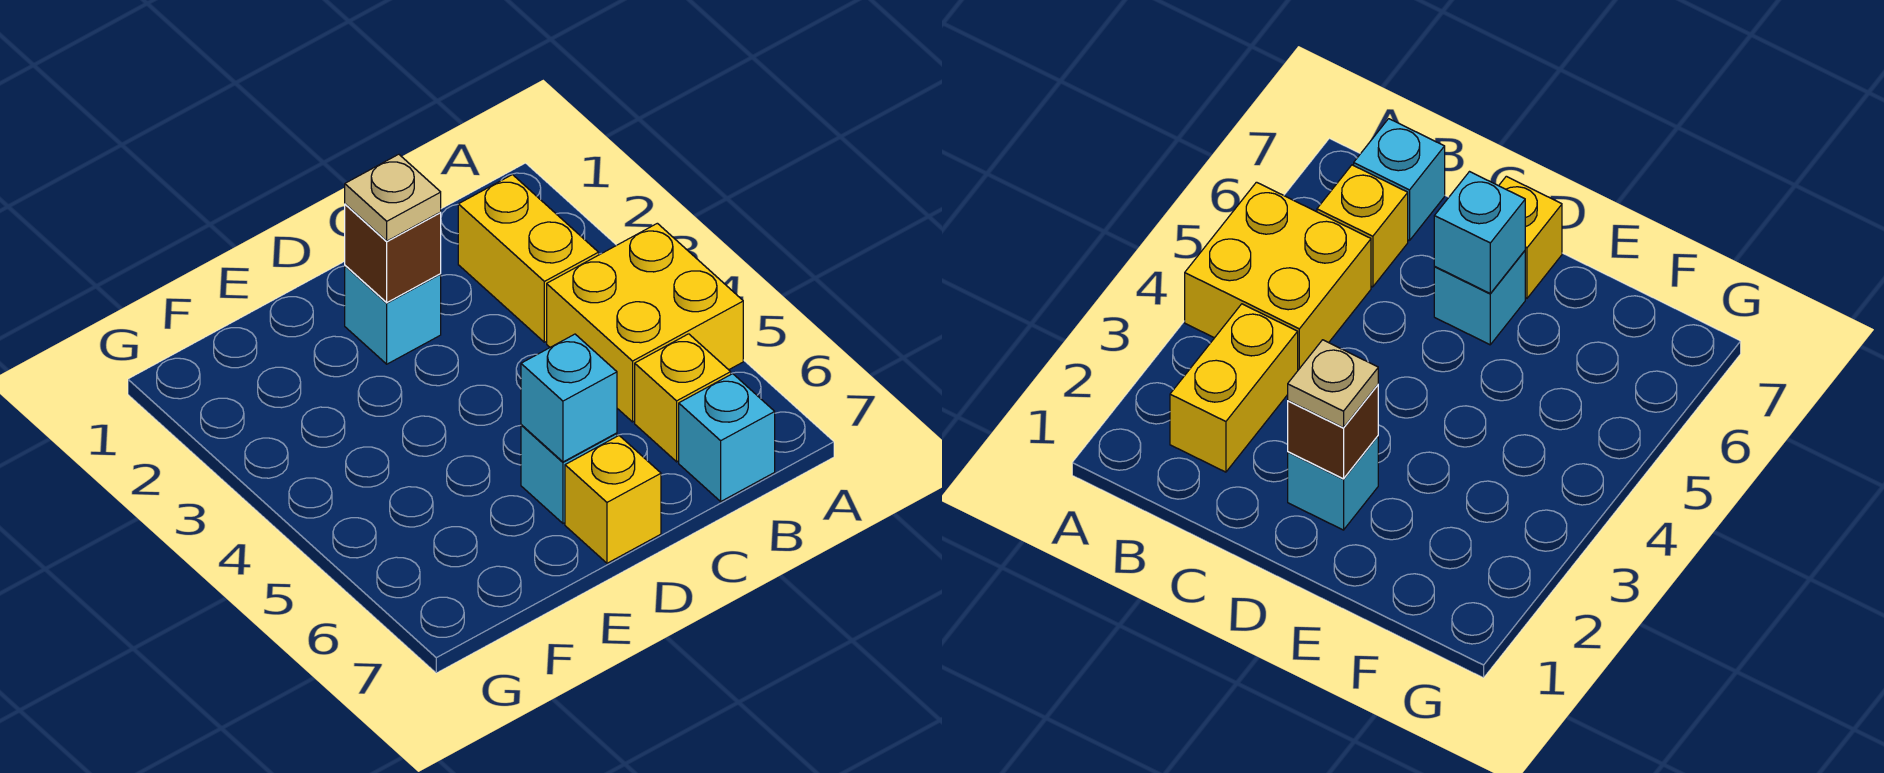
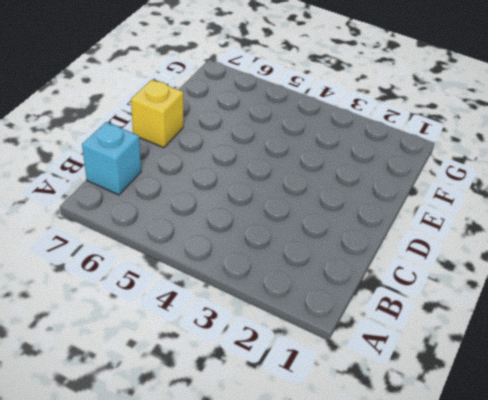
none -> yellow 2x2 brick [547,223,743,422]
none -> yellow 1x2 brick [458,175,599,342]

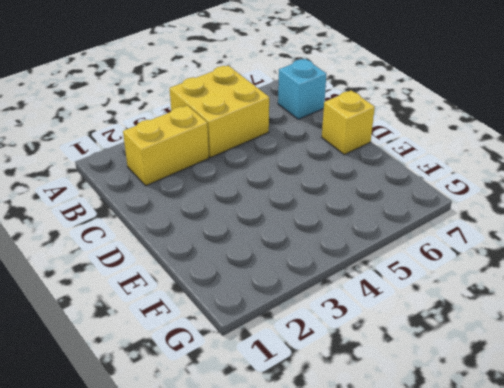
none -> yellow 1x1 brick [635,334,731,462]
none -> cyan 1x1 brick [345,266,441,364]

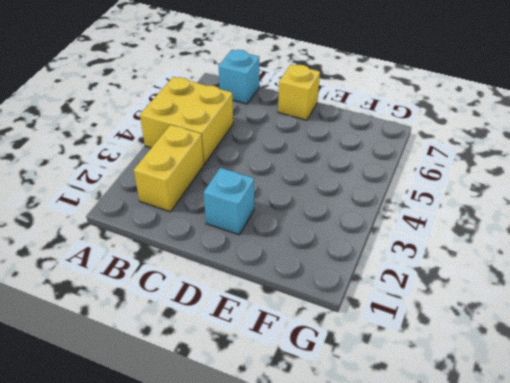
none -> yellow 1x1 brick [635,334,731,462]
none -> cyan 1x1 brick [521,425,617,523]

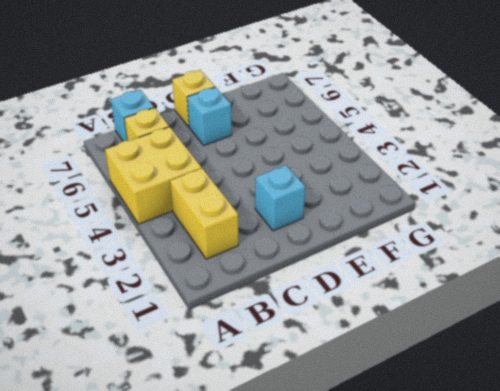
none -> brown 1x1 brick [345,204,441,303]
none -> cyan 1x1 brick [521,334,617,462]

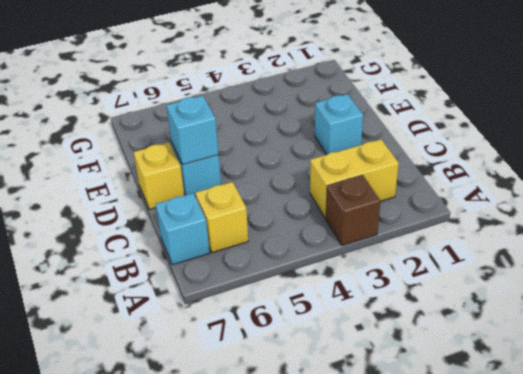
brown 1x1 brick [326,175,380,246] -> brown 1x1 brick moved to [345,204,441,303]
none -> yellow 2x2 brick [547,223,743,422]
none -> tan 1x1 plate [345,154,441,241]

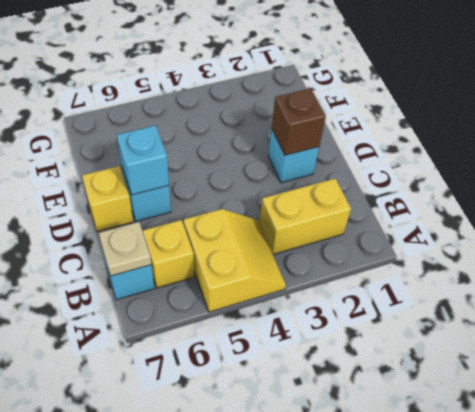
yellow 2x2 slope [184,209,286,312] -> yellow 2x2 brick [547,223,743,422]
tan 1x1 plate [99,222,152,276] -> tan 1x1 plate moved to [345,154,441,241]

